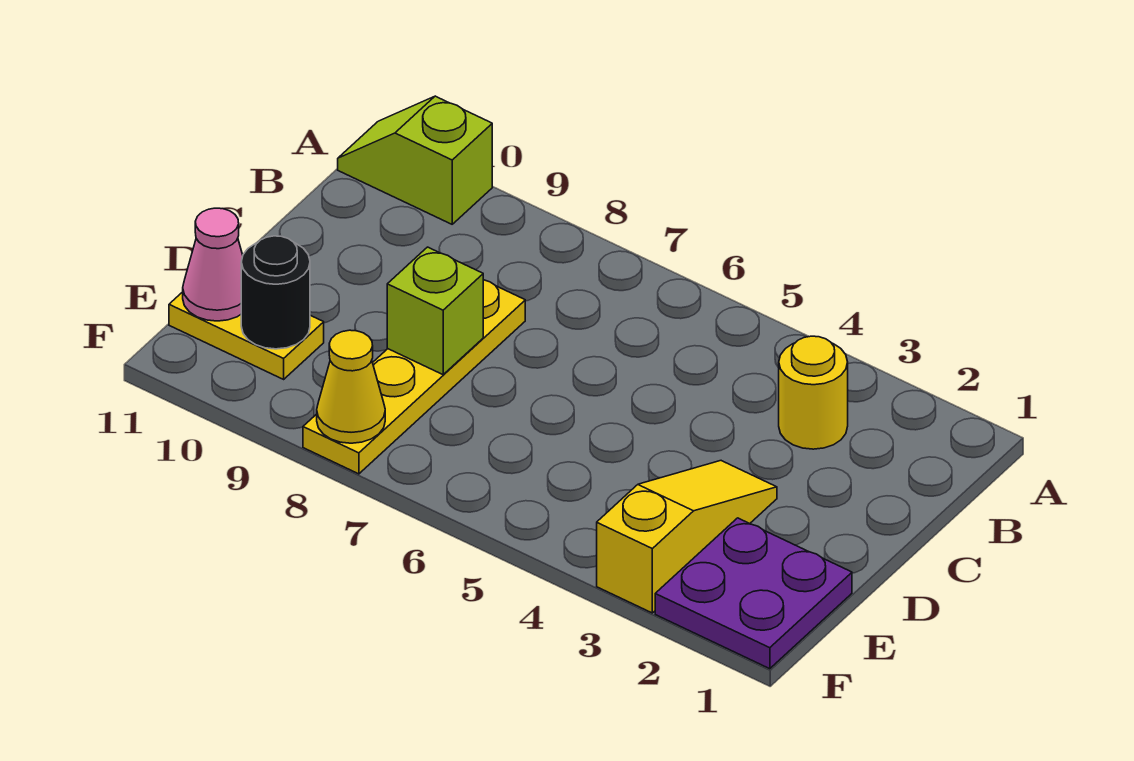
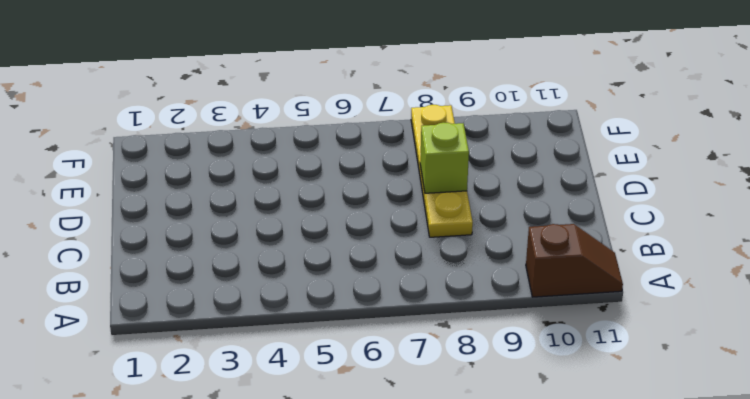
brown 1x2 slope [526,224,623,297] -> lime 1x2 slope [338,96,492,224]
none -> yellow 1x1 round brick [779,336,848,449]
none -> yellow 1x3 slope [597,461,777,613]

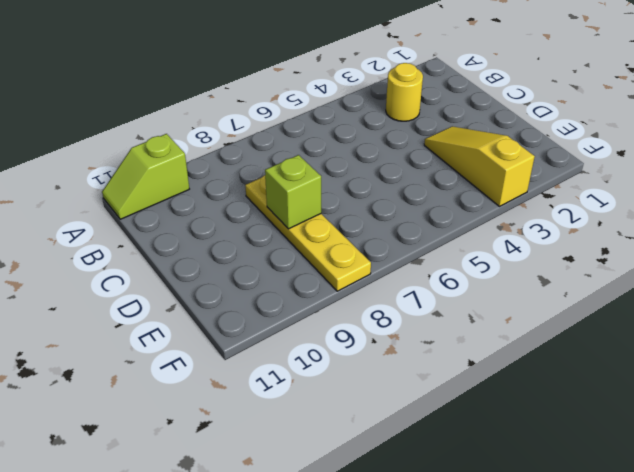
none -> purple 2x2 plate [655,518,852,669]
none -> yellow 1x2 plate [169,292,324,379]

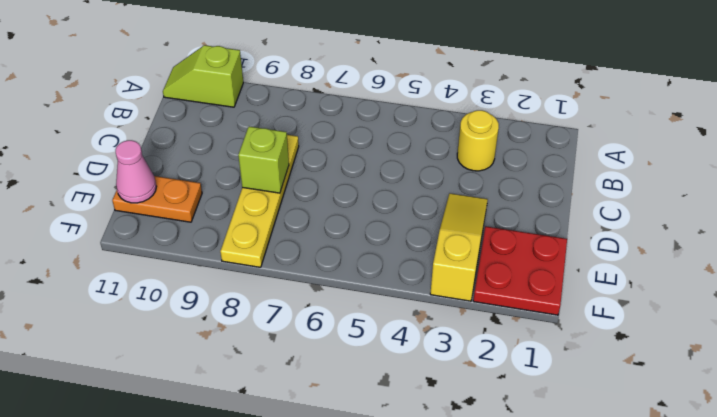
red 2x2 plate [473,226,567,315] -> purple 2x2 plate [655,518,852,669]
orange 1x2 plate [112,176,202,222] -> yellow 1x2 plate [169,292,324,379]
none -> black 1x1 round brick [241,236,310,349]
none -> yellow 1x1 cone [317,330,385,443]

